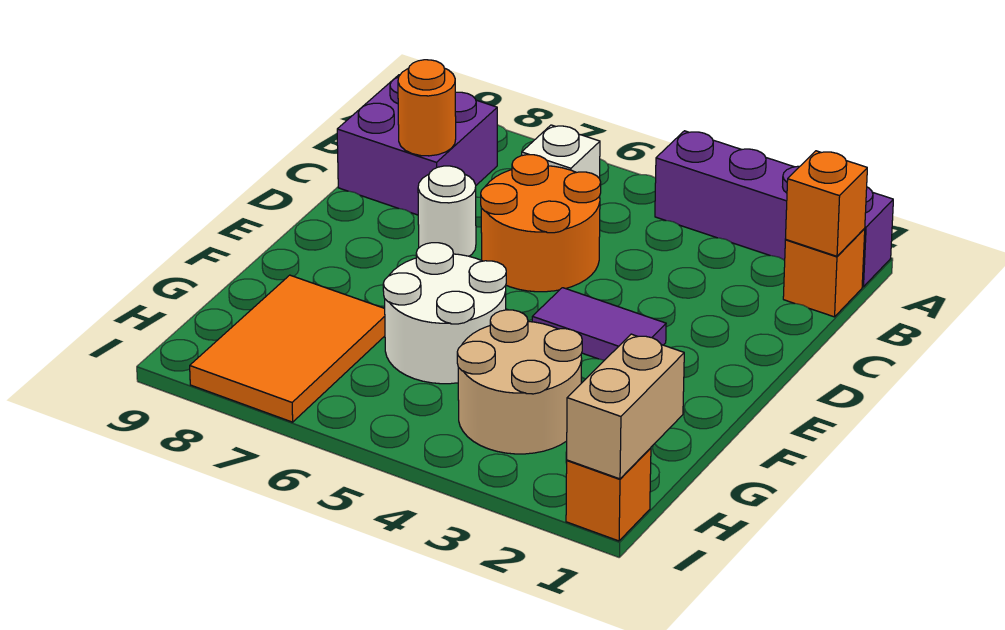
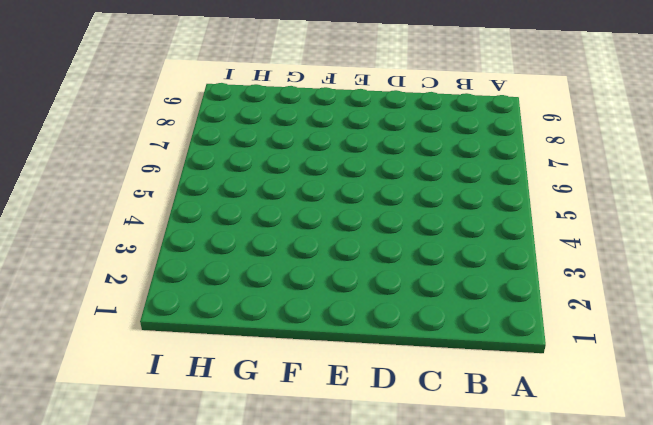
none -> purple 1x4 brick [655,131,893,287]
none -> orange 1x1 brick [783,229,865,317]
none -> white 1x1 brick [522,125,600,179]

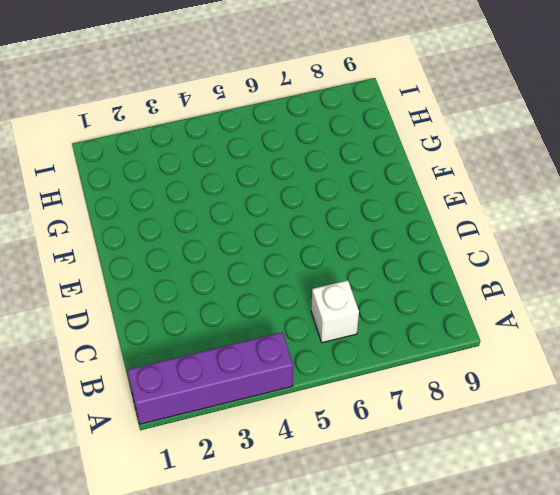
none -> orange 1x1 brick [783,229,865,317]
none -> purple 2x2 brick [337,75,497,215]
none -> orange 2x2 round brick [481,155,601,292]

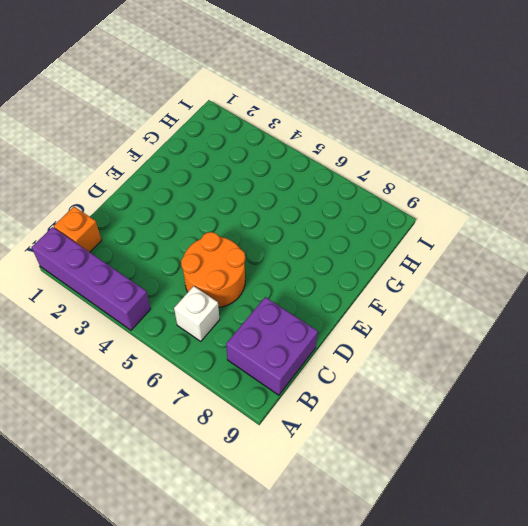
none -> white 1x1 round brick [418,166,476,256]
none -> purple 1x2 tile [532,288,666,360]
none -> white 2x2 round brick [383,243,506,384]

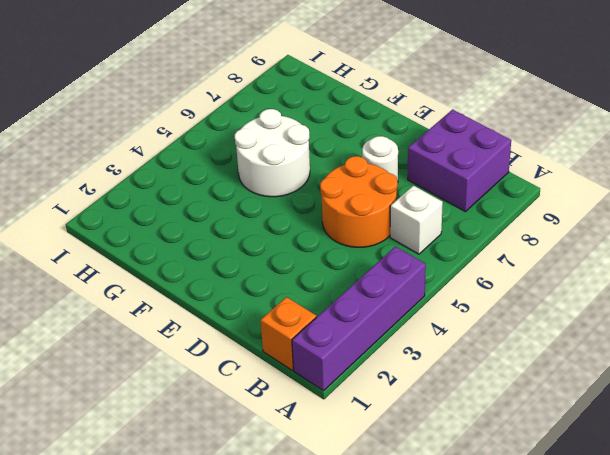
none -> purple 1x2 tile [532,288,666,360]
none -> tan 2x2 round brick [457,310,582,454]
none -> orange 2x3 tile [190,275,385,422]

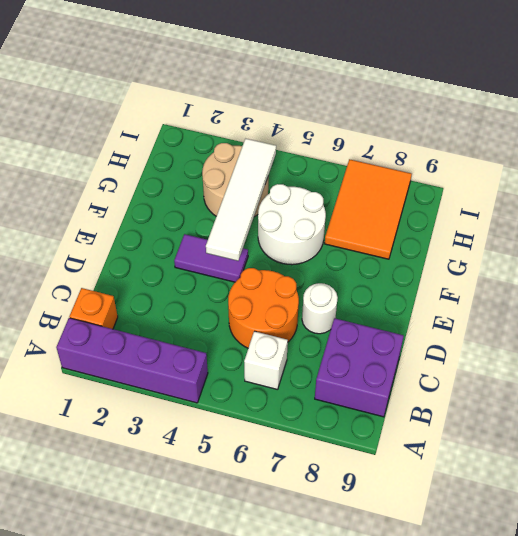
white 1x4 tile [206,139,276,261] -> none
none -> orange 1x1 brick [566,448,651,541]
none -> orange 1x1 brick [786,151,867,256]
none -> orange 1x1 round brick [398,60,456,156]

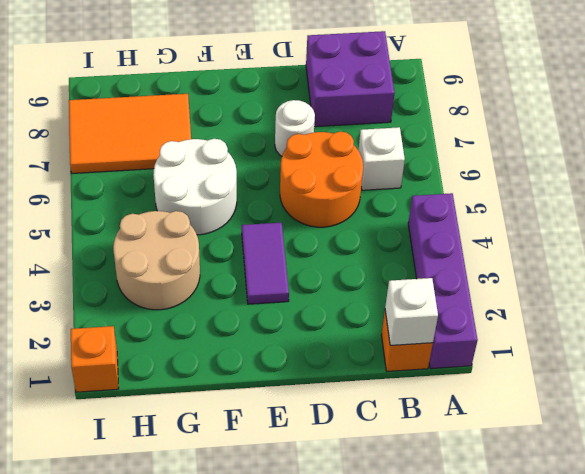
white 1x1 brick [385,278,438,346] -> orange 1x1 brick [786,151,867,256]
none -> orange 1x1 round brick [398,60,456,156]
none -> tan 1x2 brick [567,334,684,479]

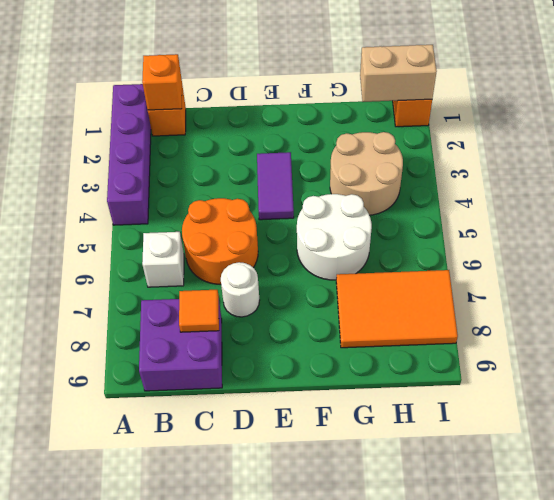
orange 1x1 tile [179,290,219,332] -> orange 1x1 round brick [398,60,456,156]

